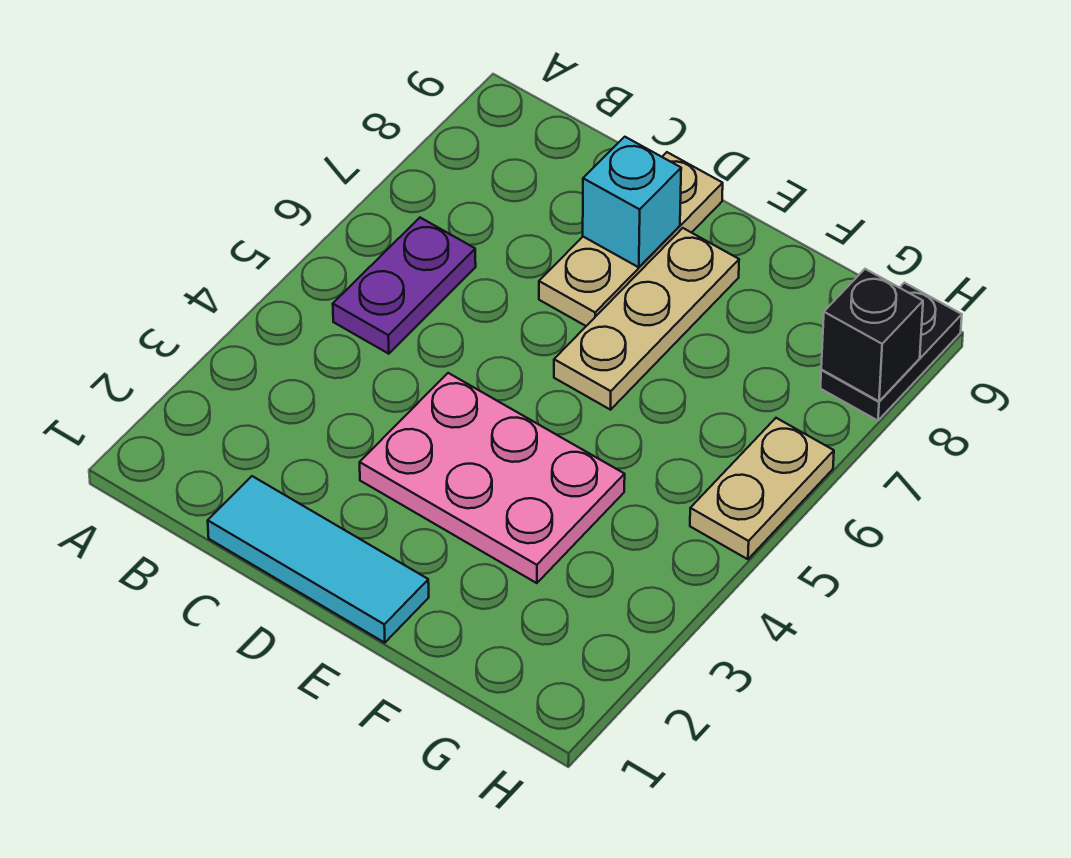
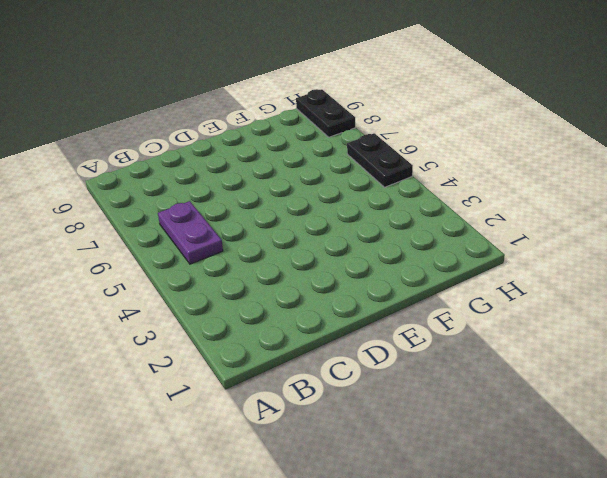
black 1x2 plate [347,133,413,187] -> tan 1x2 plate [690,418,834,559]
none -> cyan 1x3 tile [208,476,429,643]
none -> pink 2x3 plate [360,373,625,583]

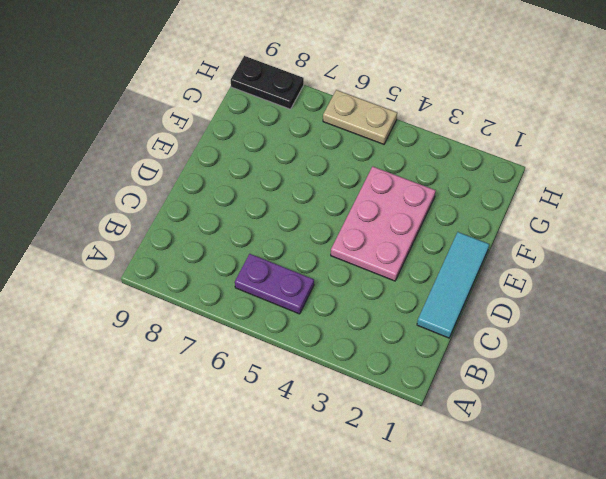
none -> tan 1x3 plate [539,152,723,326]
none -> tan 1x3 plate [554,228,739,410]

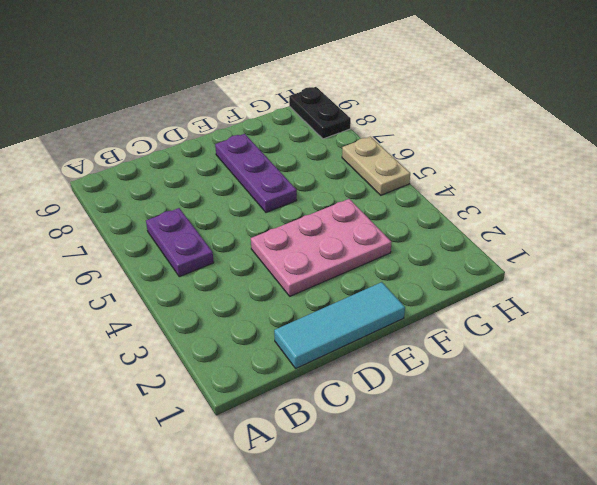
purple 1x3 plate [215,134,297,213] -> tan 1x3 plate [554,228,739,410]
none -> tan 1x3 plate [539,152,723,326]
none -> cyan 1x1 brick [583,137,681,267]

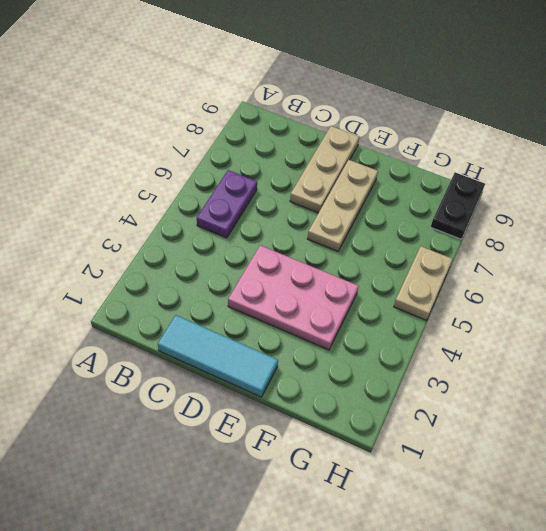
none -> cyan 1x1 brick [583,137,681,267]
none -> black 1x1 brick [821,269,923,401]

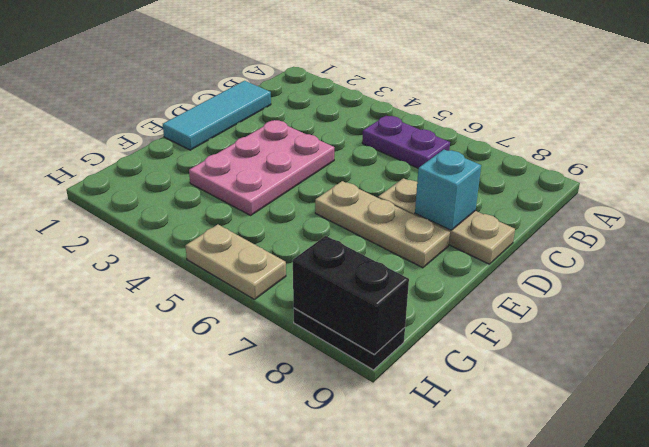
black 1x2 brick [293,236,409,355] -> black 1x1 brick [821,269,923,401]

